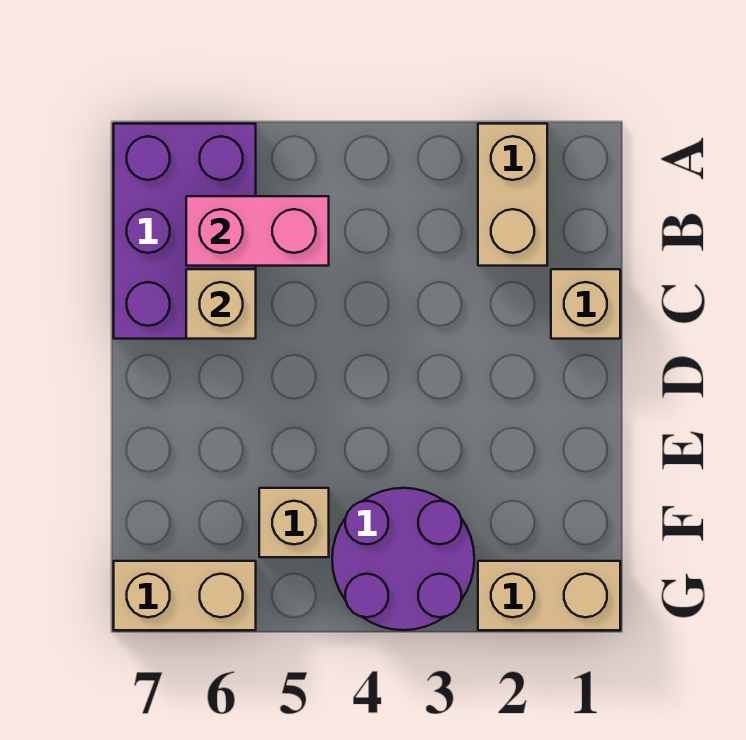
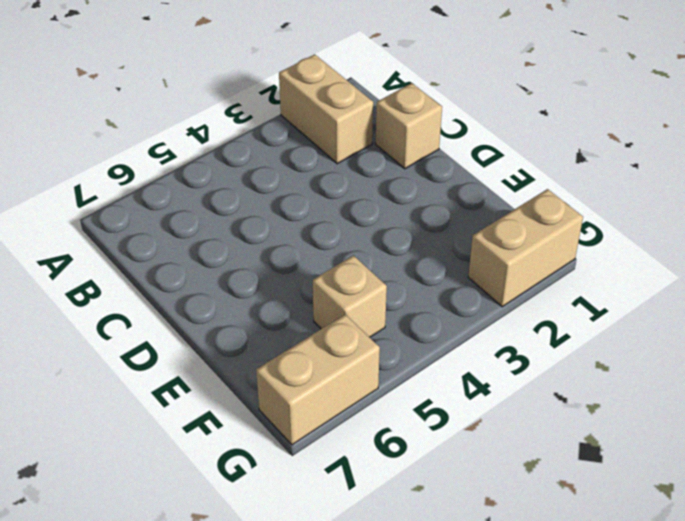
none -> purple 2x3 brick [114,124,256,339]
none -> purple 2x2 round brick [332,488,474,630]

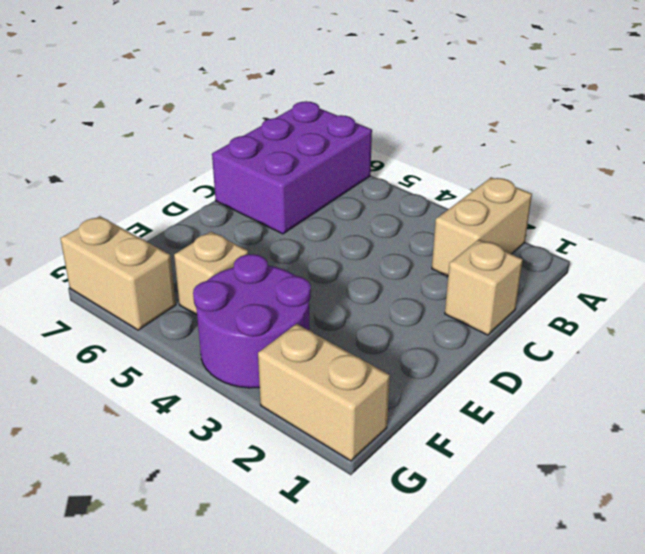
none -> pink 1x2 brick [186,196,329,266]
none -> tan 1x1 brick [186,269,256,339]

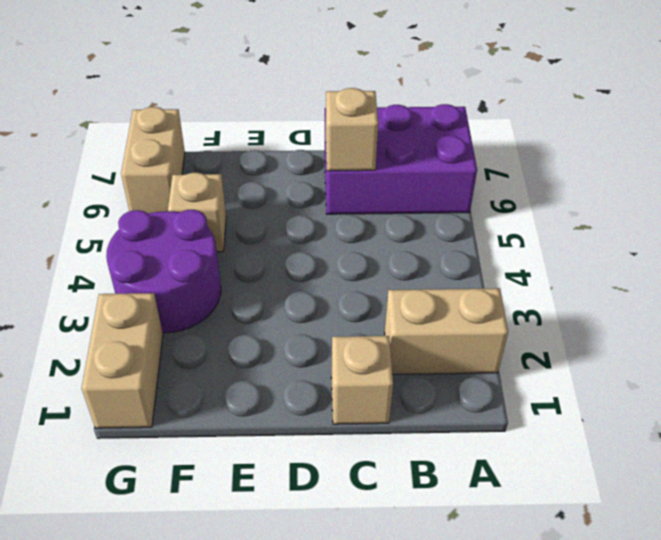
none -> pink 1x2 brick [186,196,329,266]

